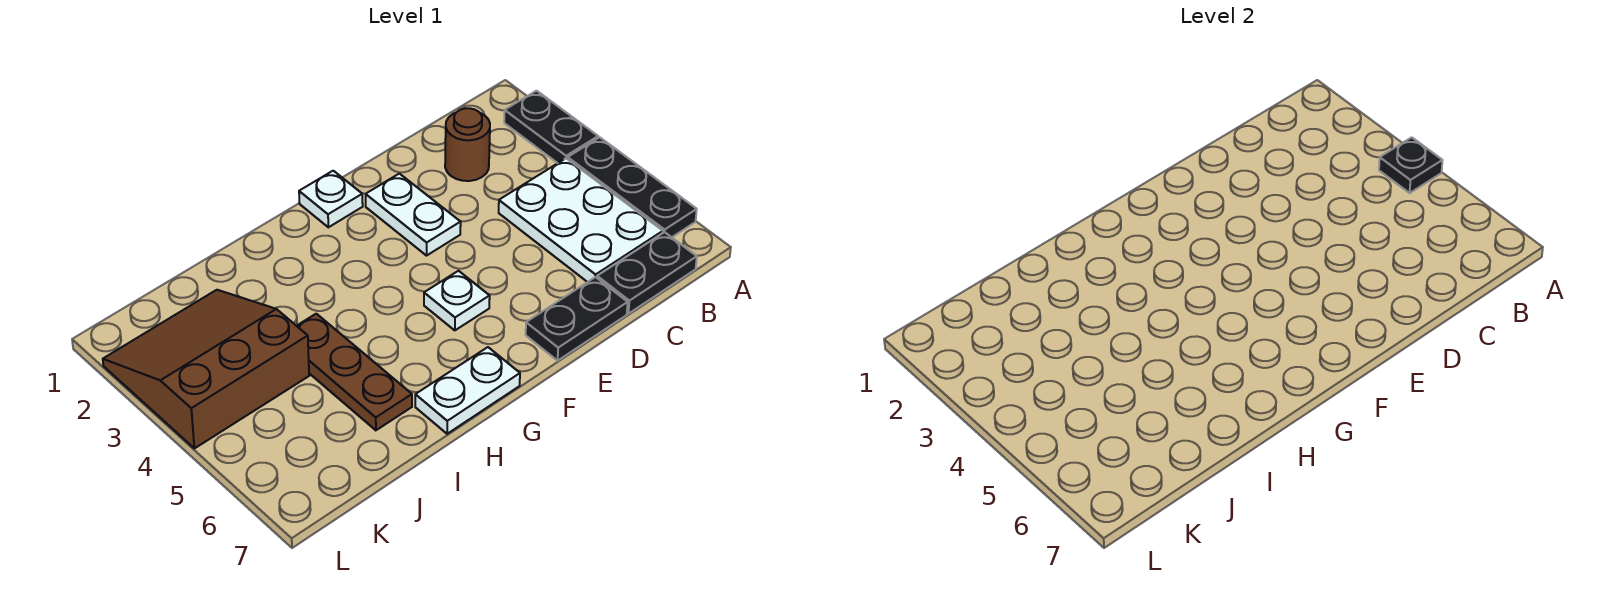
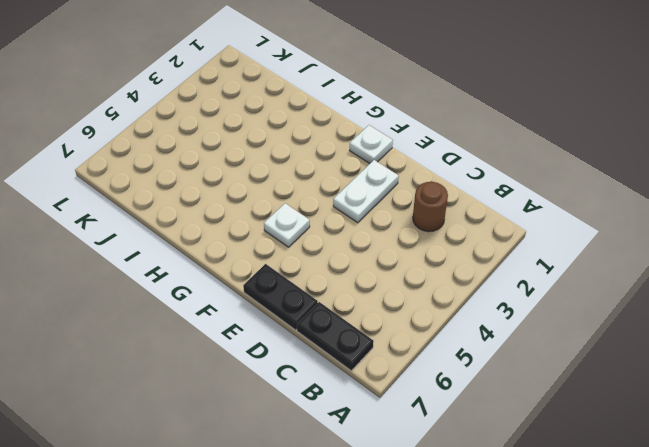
none -> black 1x2 plate [504,91,598,163]
none -> black 1x3 plate [568,137,697,237]
none -> white 2x3 plate [499,158,663,282]

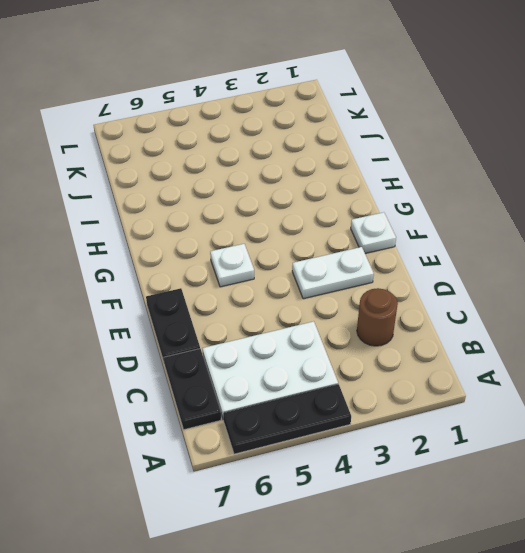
none -> black 1x2 plate [504,91,598,163]
none -> white 1x2 plate [415,347,520,434]
none -> brown 1x3 plate [297,314,412,430]

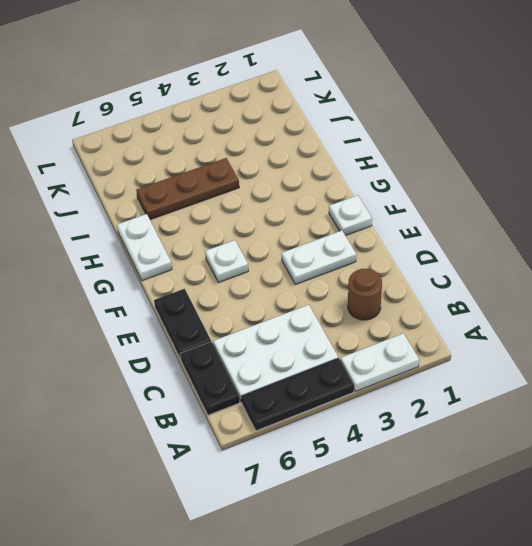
white 1x2 plate [341,333,419,392] -> black 1x2 plate [504,91,598,163]
none -> brown 3x3 slope [103,290,309,448]
none -> black 1x1 plate [1379,137,1442,193]

